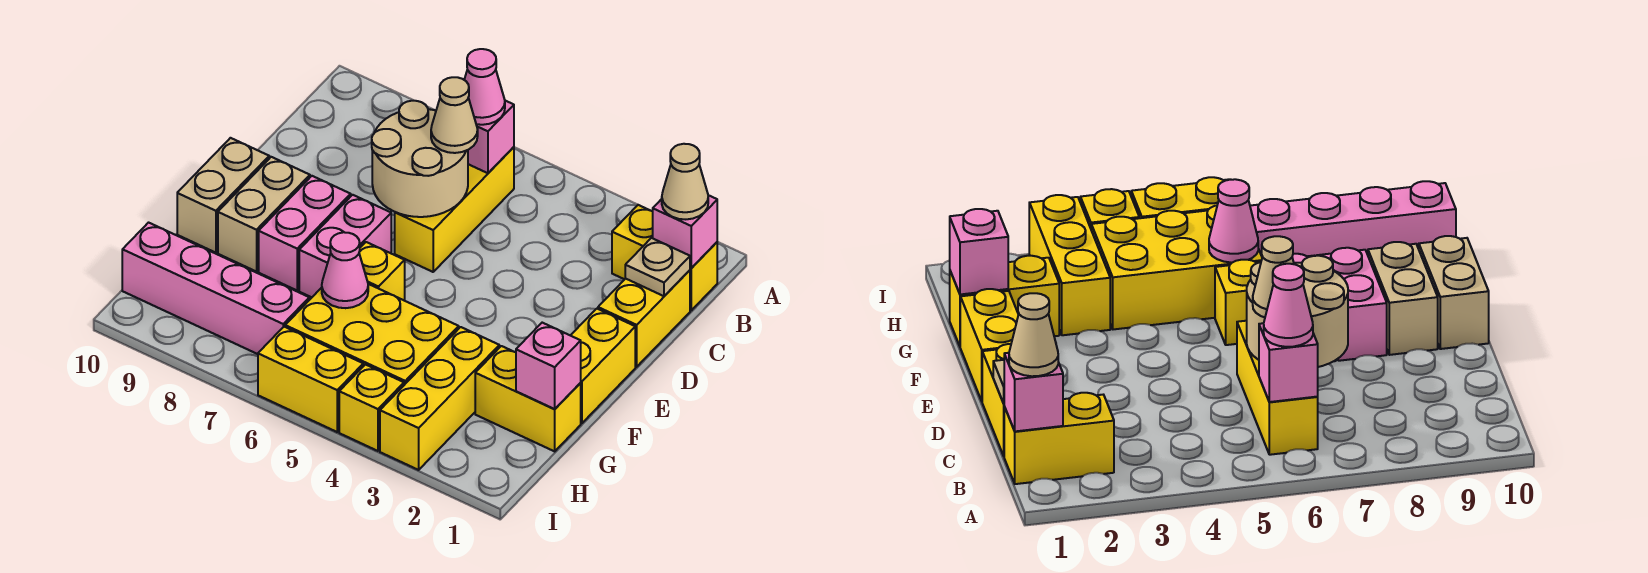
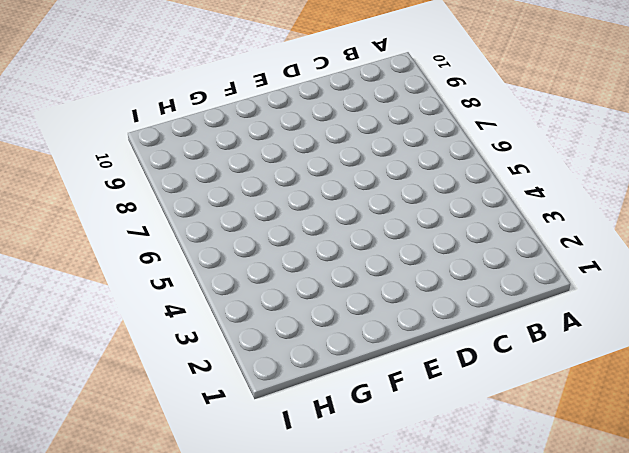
none -> yellow 1x2 brick [612,205,717,310]
none -> yellow 1x3 brick [395,147,514,272]
none -> yellow 1x2 brick [598,270,690,367]

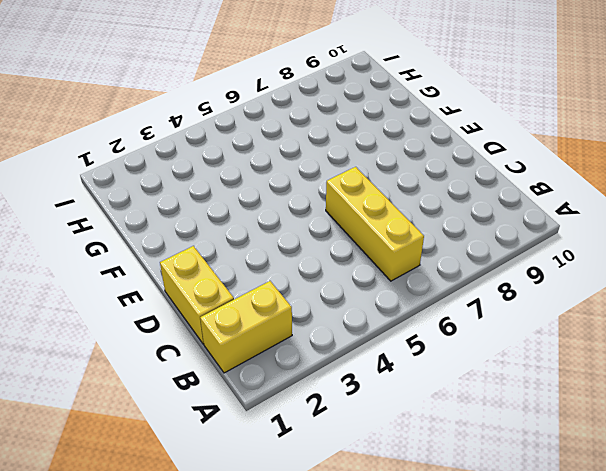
none -> yellow 1x2 brick [571,309,635,423]
none -> pink 1x2 brick [299,195,391,297]
none -> pink 1x2 brick [259,176,351,290]

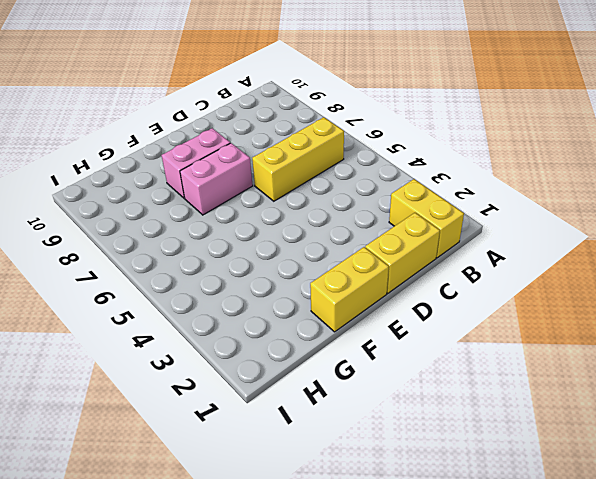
none -> tan 1x2 brick [218,157,310,272]
none -> tan 1x2 brick [177,138,269,253]
none -> yellow 1x1 brick [359,242,405,301]

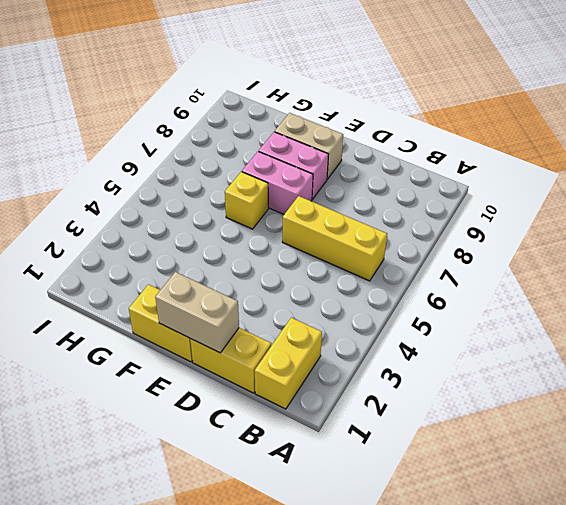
tan 1x2 brick [155,272,239,353] -> tan 1x2 brick moved to [177,138,269,253]
none -> yellow 1x2 brick [475,346,581,451]
none -> yellow 1x3 brick [380,327,499,470]
none -> yellow 2x3 brick [285,284,459,385]

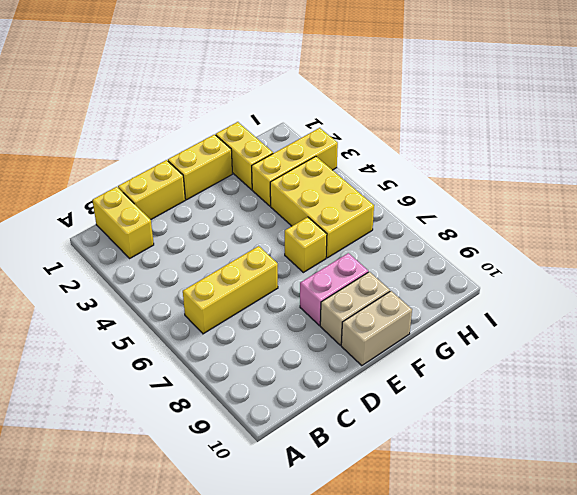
none -> pink 1x2 brick [299,195,391,297]
none -> pink 1x4 brick [122,223,309,354]
none -> yellow 1x1 brick [339,364,404,451]

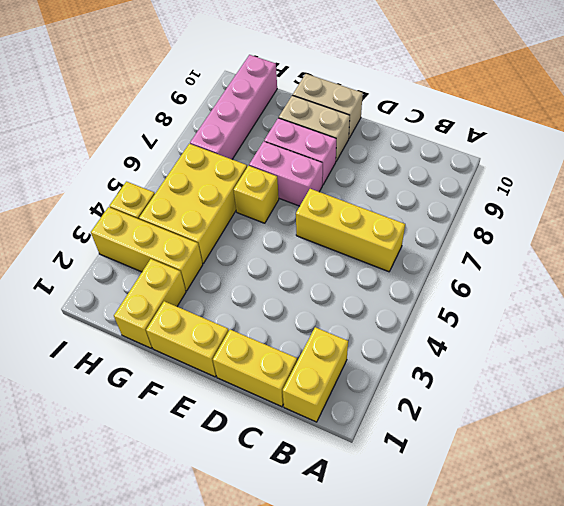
none -> yellow 1x2 brick [258,327,363,432]
none -> pink 1x1 brick [653,195,717,268]
none -> pink 1x1 brick [468,101,514,173]

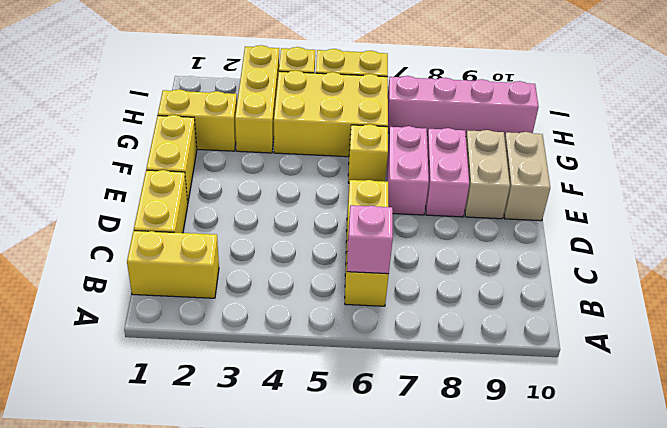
none -> pink 1x1 brick [653,195,717,268]
none -> tan 1x1 plate [625,238,690,296]
none -> tan 2x2 round brick [372,101,468,217]

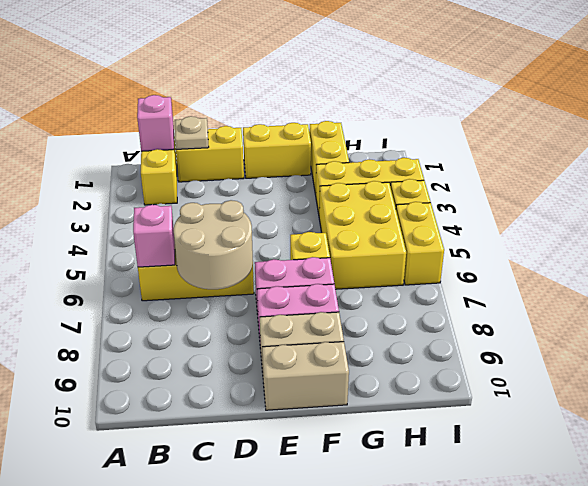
none -> pink 1x4 brick [122,223,309,354]
none -> pink 1x1 brick [516,323,581,409]
none -> pink 1x1 cone [322,232,368,308]

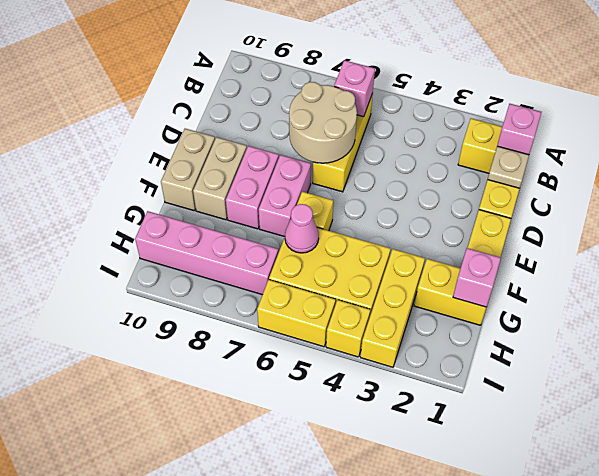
none -> tan 1x1 cone [662,144,708,219]
none -> pink 1x1 cone [464,49,505,125]
none -> tan 1x1 cone [431,77,478,153]

